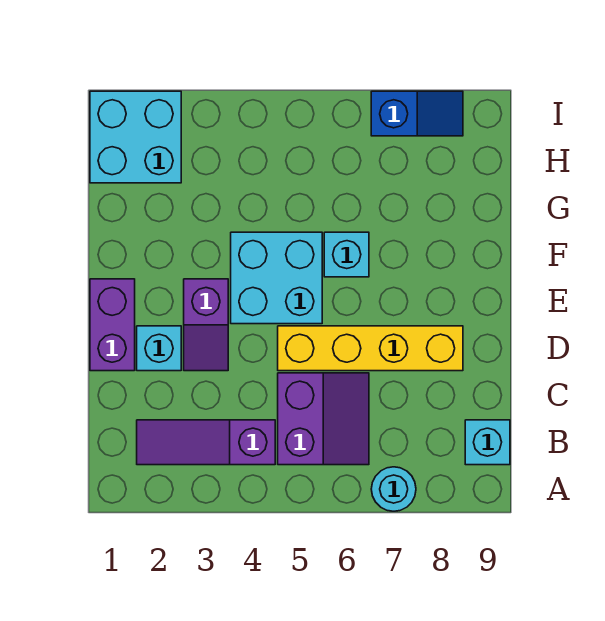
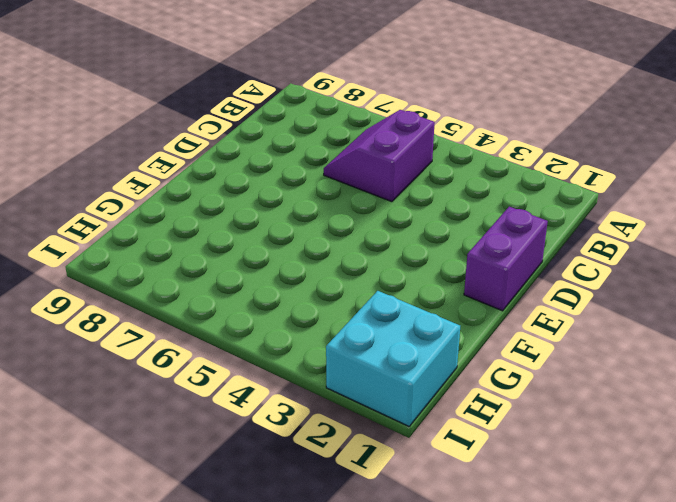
none -> cyan 1x1 round brick [371,467,416,511]
none -> purple 1x3 slope [137,420,275,465]
none -> cyan 1x1 brick [465,420,510,465]

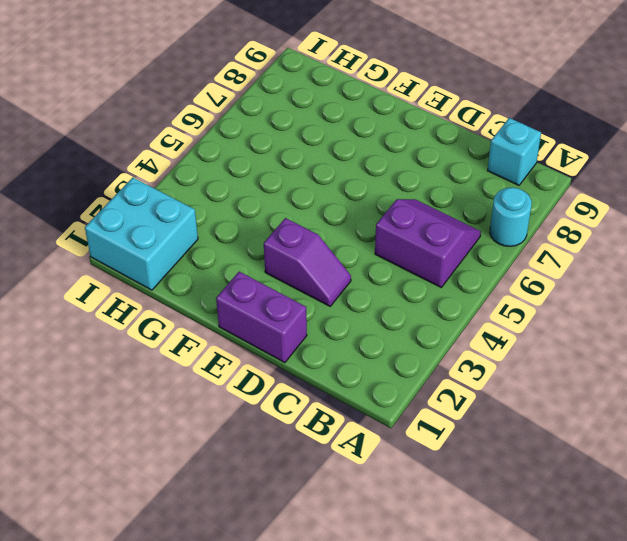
none -> purple 1x3 slope [137,420,275,465]
none -> cyan 1x1 brick [137,326,181,371]
none -> yellow 1x4 brick [278,326,463,371]

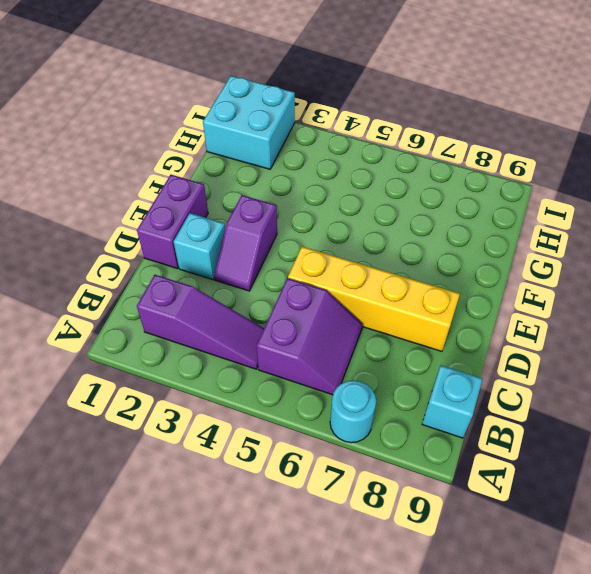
purple 1x3 slope [137,275,264,369] -> purple 1x3 slope turned to [137,420,275,465]
none -> cyan 2x2 brick [231,232,322,324]
none -> cyan 1x1 brick [324,232,369,277]
none -> blue 1x2 slope [371,91,463,136]

